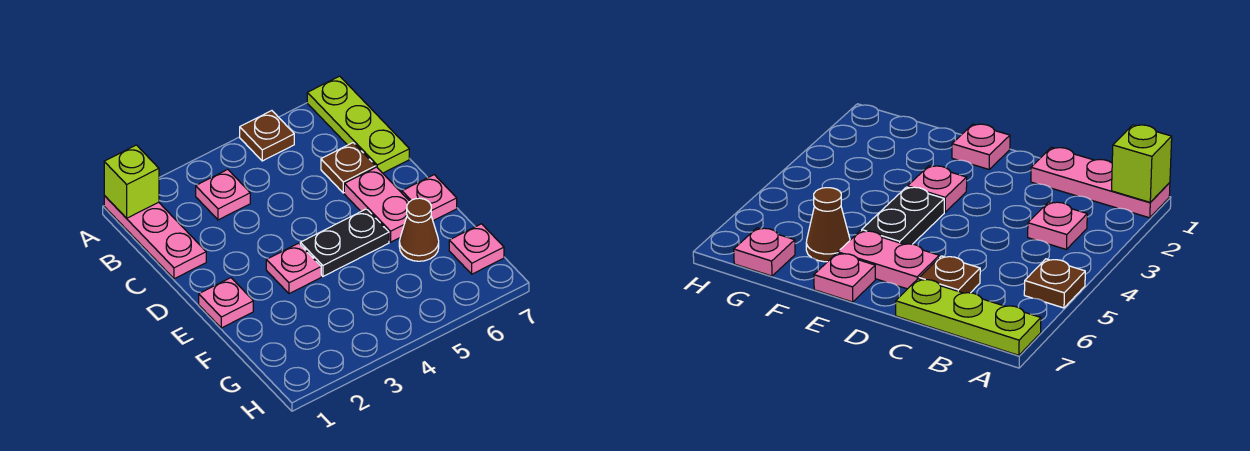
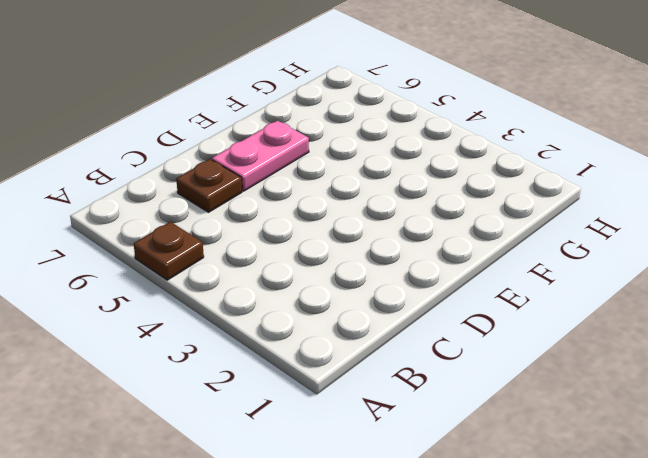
none -> pink 1x3 plate [104,196,206,279]
none -> lime 1x3 plate [307,76,409,173]
none -> pink 1x1 plate [196,169,250,220]

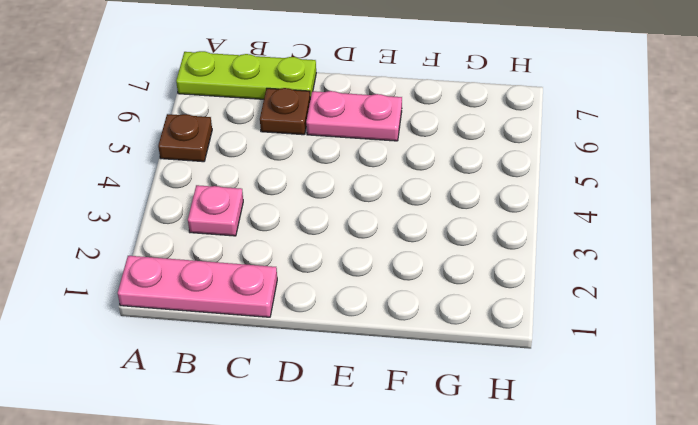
none -> pink 1x1 plate [199,278,253,328]
none -> pink 1x1 plate [266,243,321,294]
none -> black 1x2 plate [300,209,389,276]

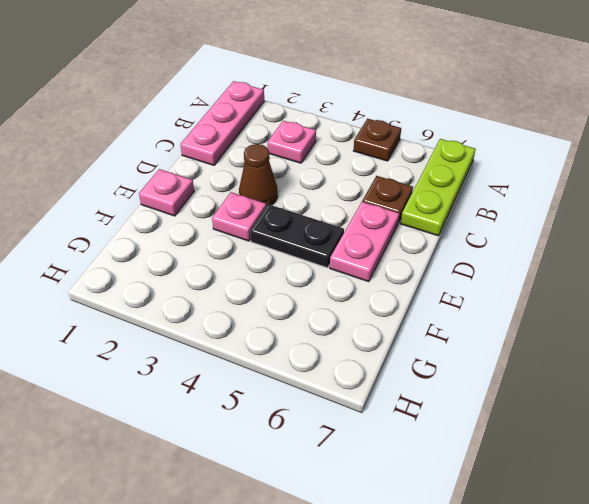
brown 1x1 cone [239,144,278,206] -> brown 1x1 cone moved to [399,198,439,261]
none -> pink 1x1 plate [402,175,457,221]
none -> pink 1x1 plate [449,224,504,274]
none -> lime 1x1 brick [104,145,159,218]

